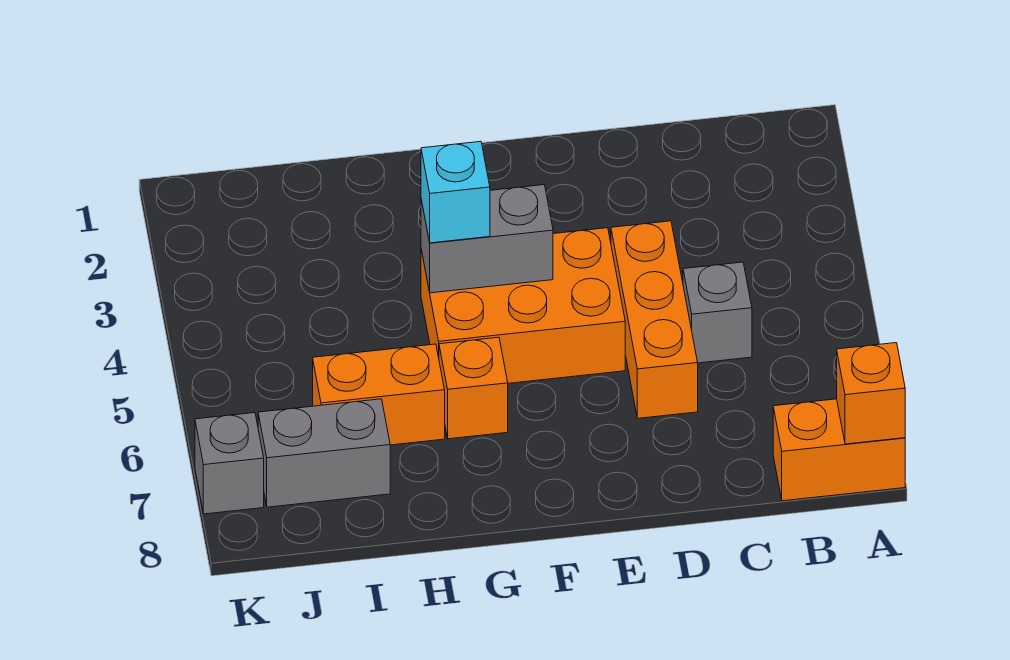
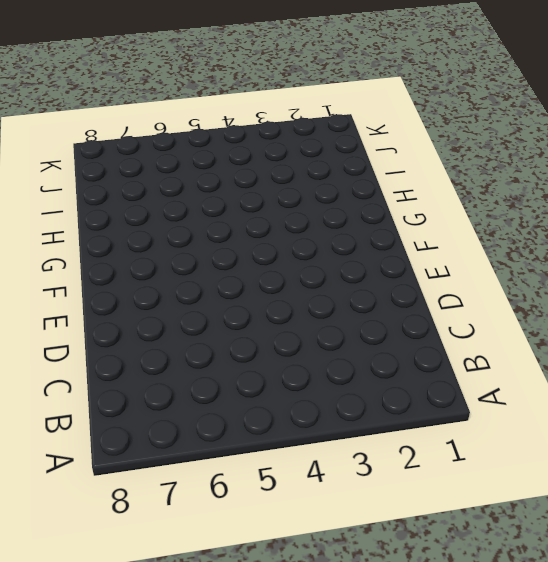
none -> orange 1x2 brick [773,399,905,501]
none -> grey 1x1 brick [683,262,752,363]

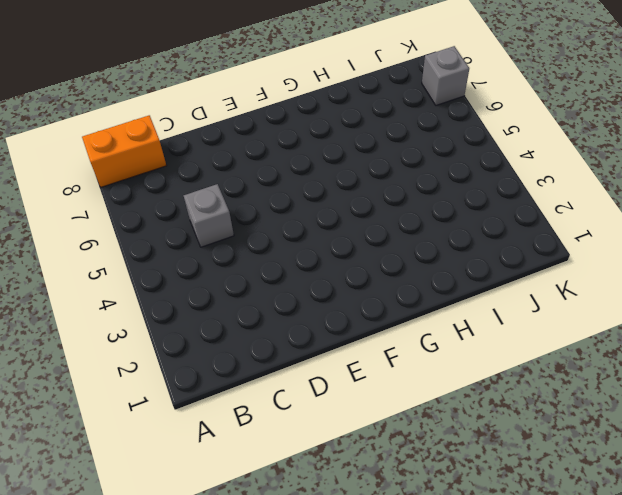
none -> orange 1x3 brick [611,221,698,418]
none -> orange 2x3 brick [421,228,625,383]

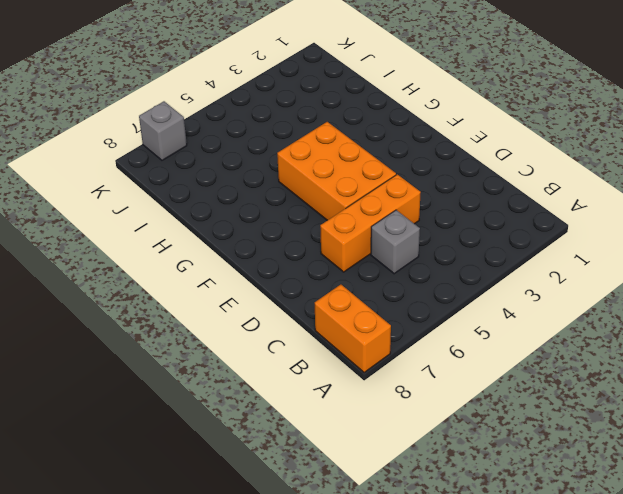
none -> orange 1x1 brick [439,337,508,439]
none -> orange 1x2 brick [313,344,445,445]

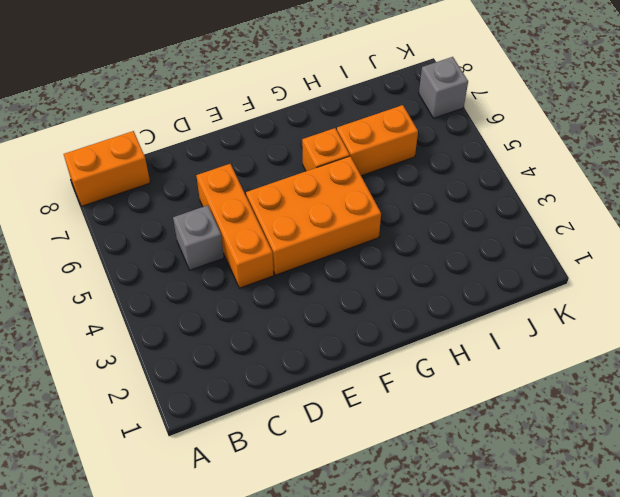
none -> grey 1x2 brick [258,399,390,507]
none -> orange 1x1 brick [837,343,905,444]

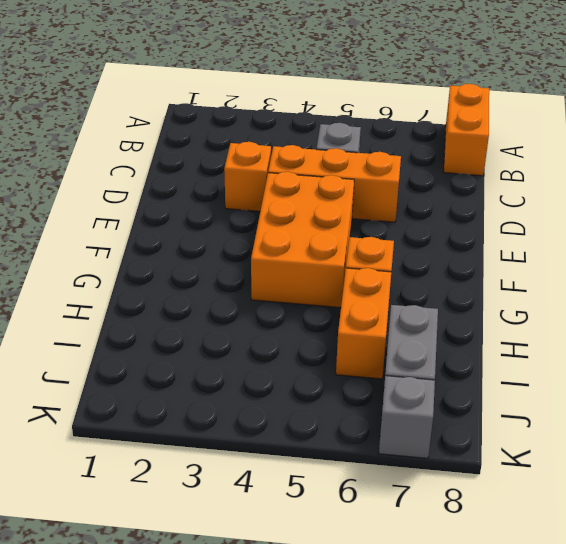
orange 1x1 brick [224,142,271,211] -> orange 1x1 brick moved to [837,343,905,444]
none -> grey 1x2 brick [421,185,553,293]
none -> cyan 1x1 brick [421,141,490,243]

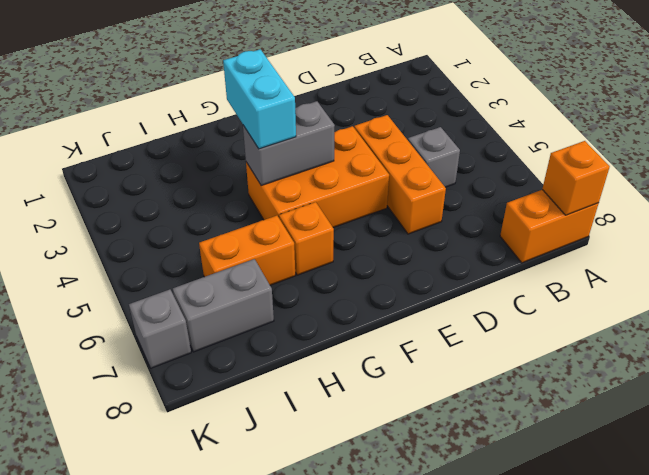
cyan 1x2 brick [223,49,296,149] -> cyan 1x1 brick [421,141,490,243]

